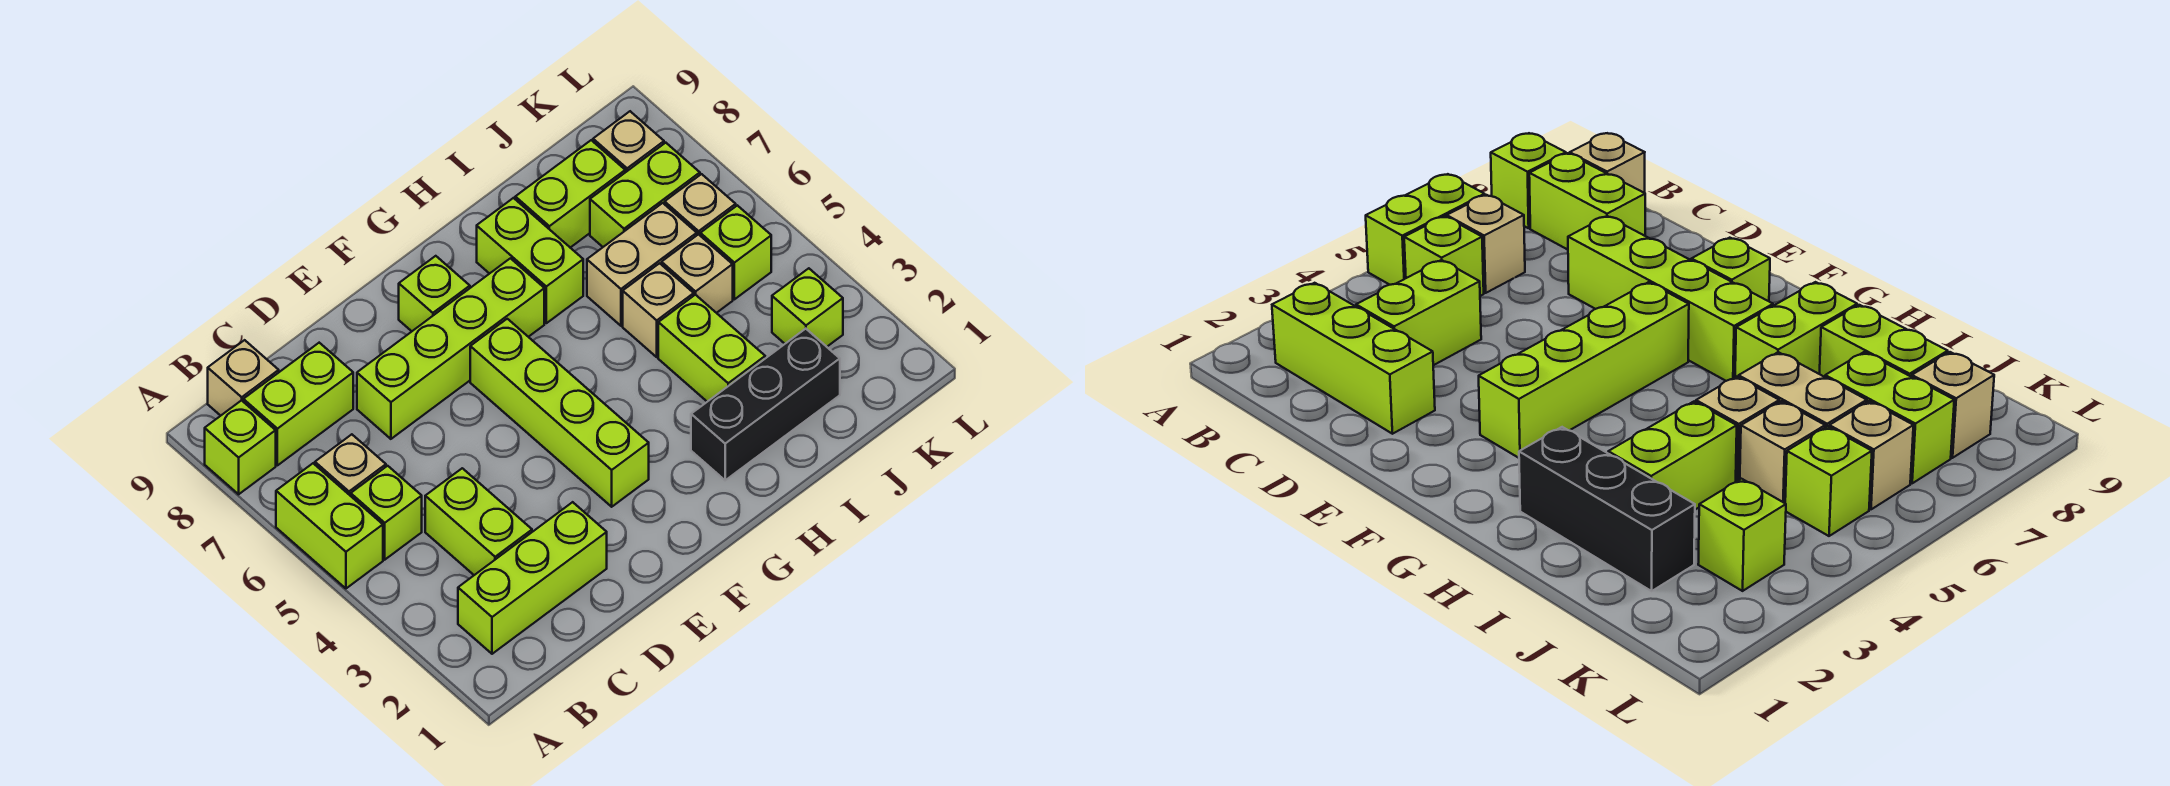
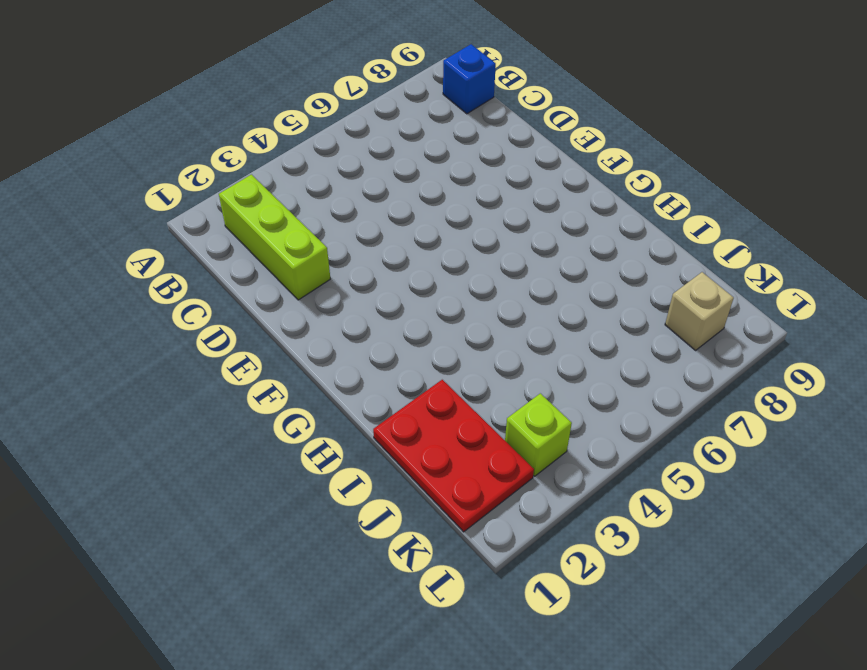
blue 1x1 brick [443,44,496,114] -> tan 1x1 brick [208,340,279,416]
red 2x3 plate [373,380,534,532] -> black 1x3 brick [691,329,840,480]
none -> lime 1x2 brick [276,463,383,588]
none -> lime 1x1 brick [205,400,276,494]
none -> lime 1x1 brick [351,466,422,560]

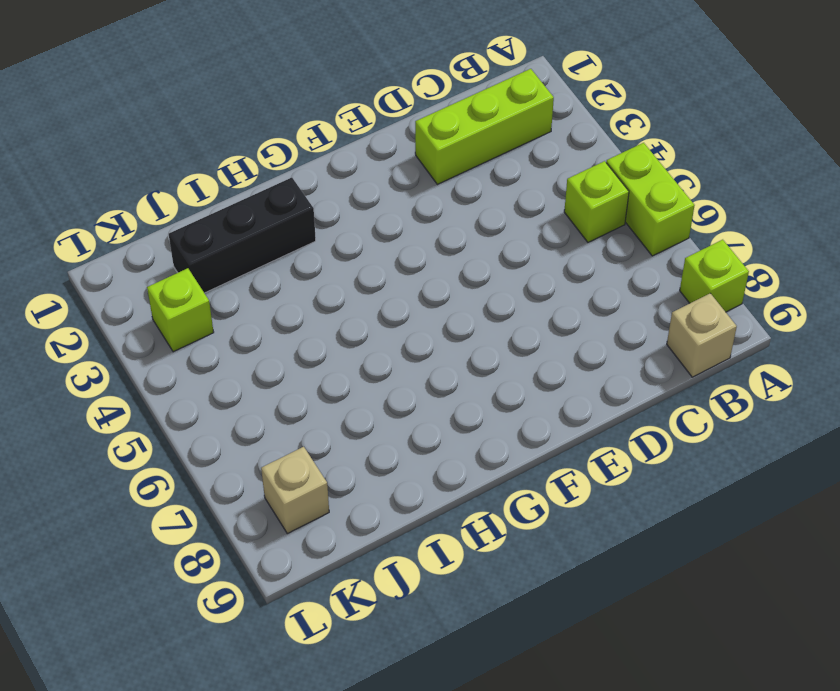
none -> tan 1x1 brick [315,434,386,496]
none -> lime 1x2 brick [243,343,353,465]
none -> lime 1x2 brick [425,468,532,575]

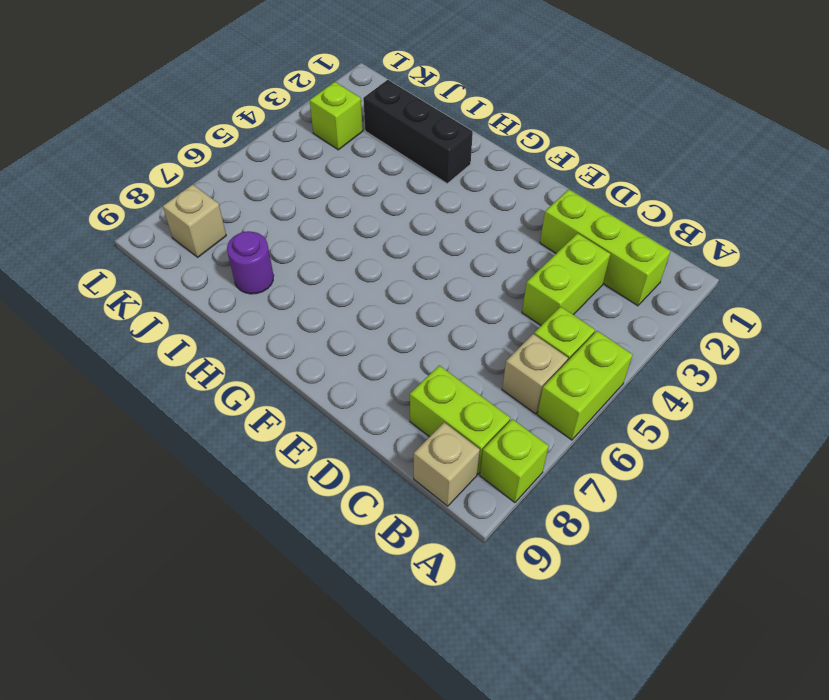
purple 1x1 round brick [227,231,274,294] -> lime 1x2 brick [515,140,625,248]
none -> lime 1x4 brick [357,258,544,439]
none -> lime 1x4 brick [470,319,649,507]
none -> lime 1x1 brick [399,256,470,331]

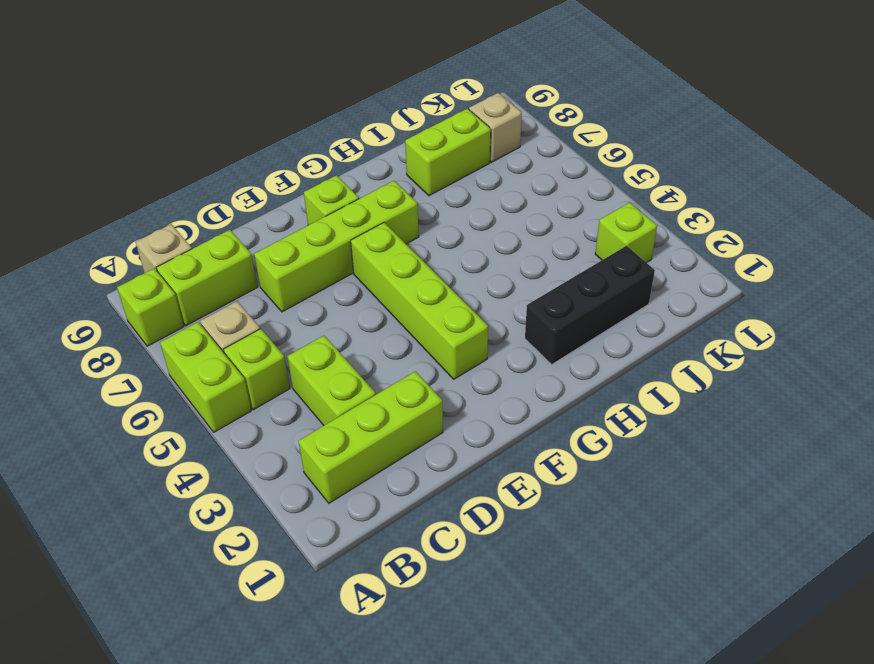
none -> lime 1x2 brick [477,198,583,323]
none -> lime 1x2 brick [658,295,765,402]
none -> tan 1x1 brick [623,263,694,357]

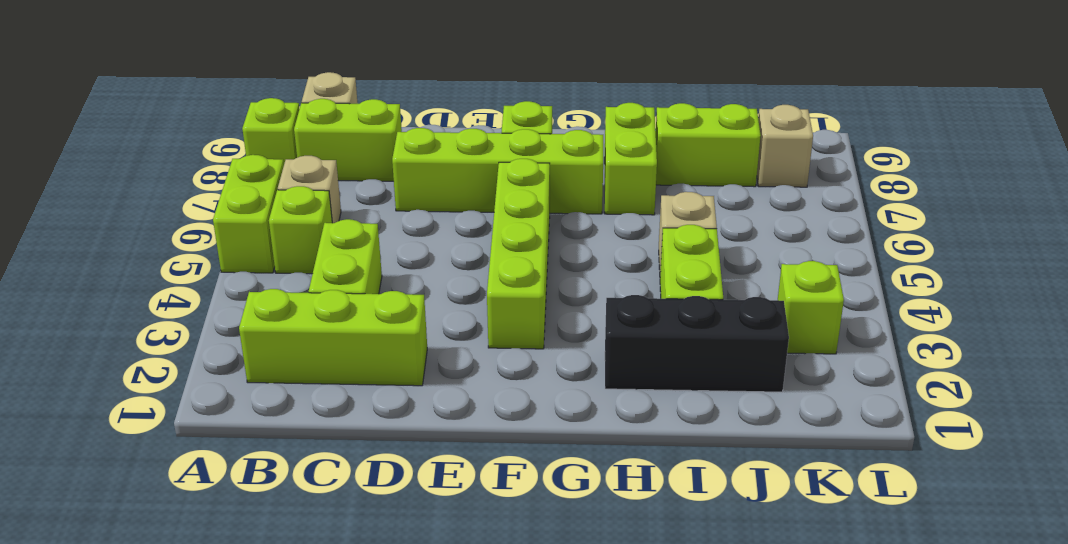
none -> tan 1x2 brick [587,203,697,326]
none -> tan 1x1 brick [662,234,733,313]
none -> lime 1x2 brick [590,143,700,247]

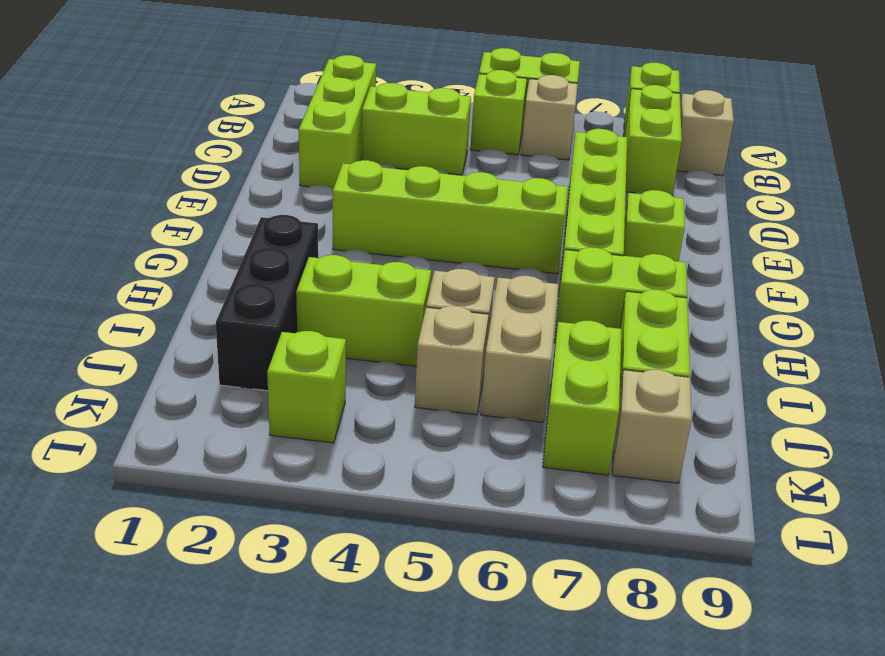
none -> lime 1x1 brick [700,205,771,299]
none -> tan 1x1 brick [665,174,736,235]

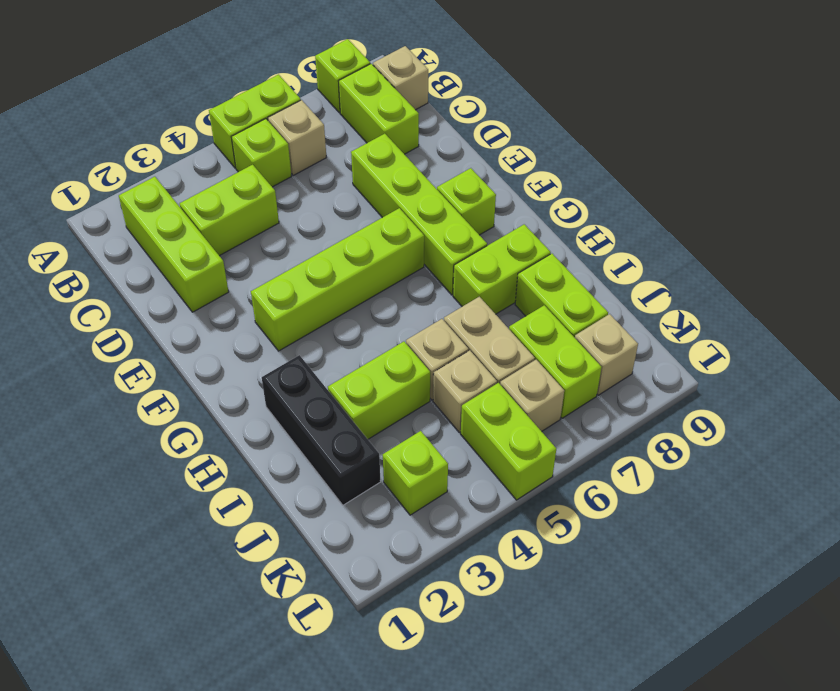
lime 1x2 brick [461,383,556,500] -> lime 1x1 brick [700,205,771,299]

